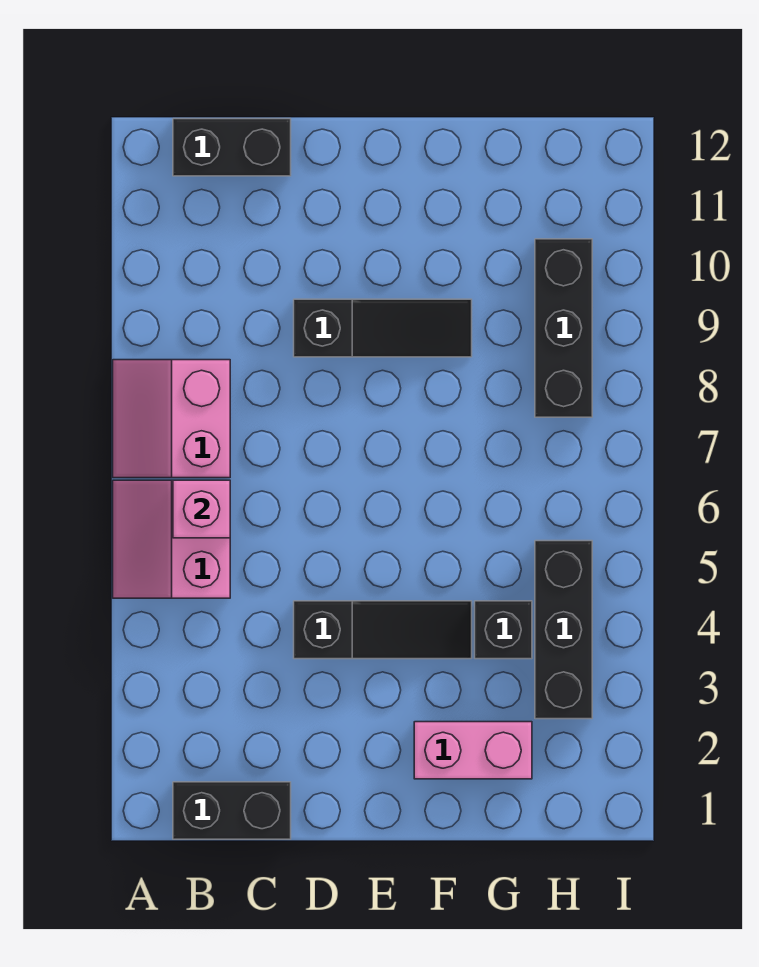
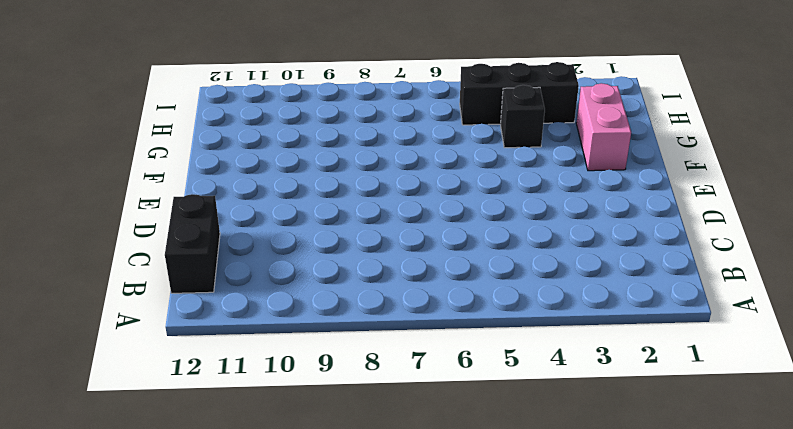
none -> pink 2x2 slope [113,480,230,598]
none -> pink 2x2 slope [113,360,230,478]

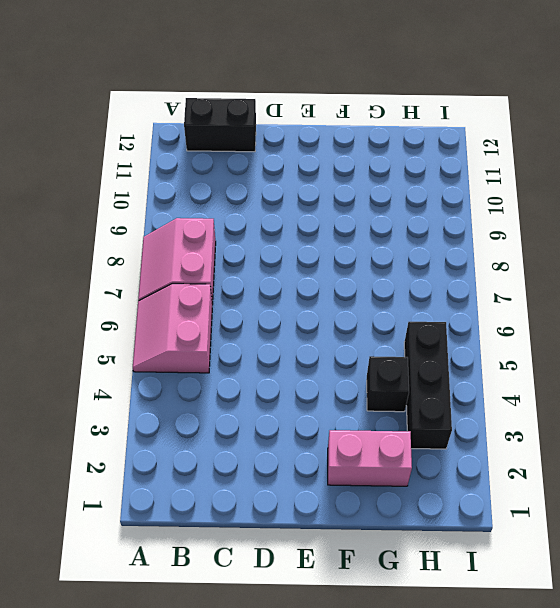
none -> black 1x2 brick [173,782,291,839]
none -> black 1x3 slope [294,601,472,659]

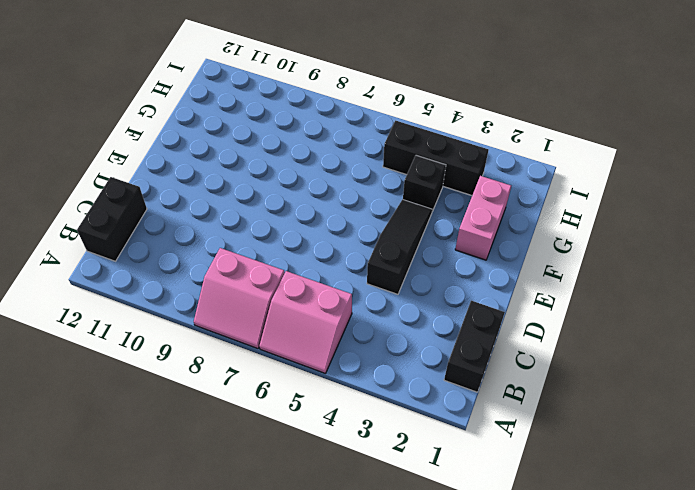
none -> black 1x3 slope [294,299,472,357]
none -> black 1x3 brick [535,239,592,417]

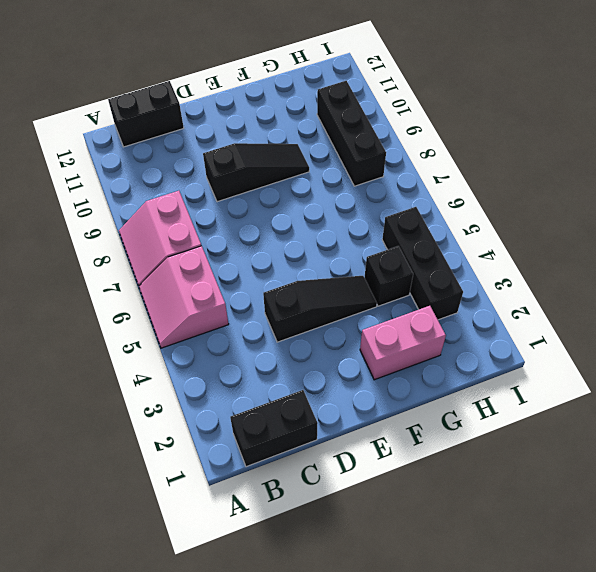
none -> pink 1x1 brick [173,480,230,538]

